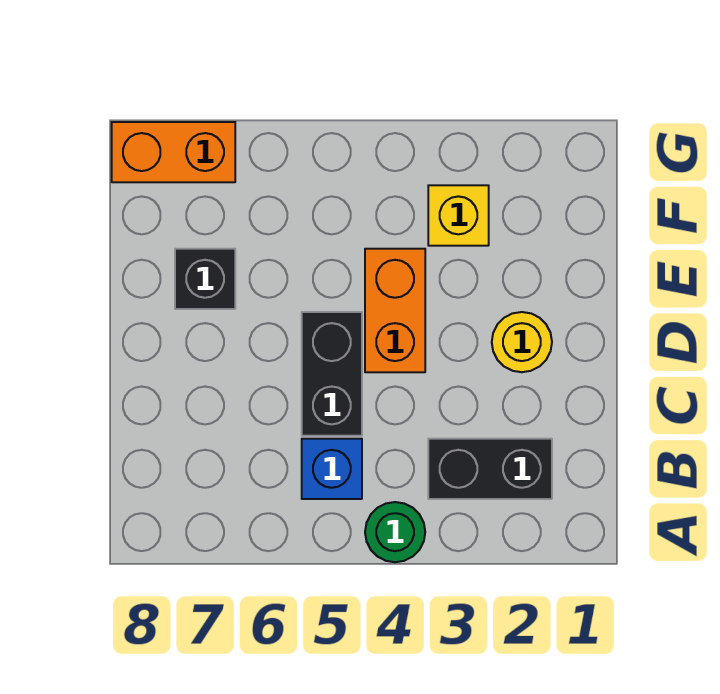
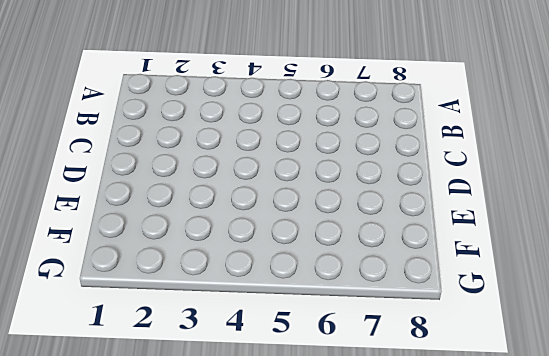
none -> green 1x1 round brick [365,502,425,562]
none -> black 1x2 brick [428,439,552,499]

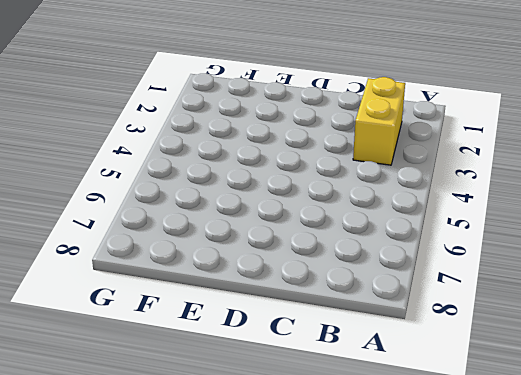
yellow 1x2 brick [353,77,405,165] -> black 1x2 brick [428,439,552,499]
none -> green 1x1 round brick [365,502,425,562]
none -> blue 1x1 brick [302,439,362,499]

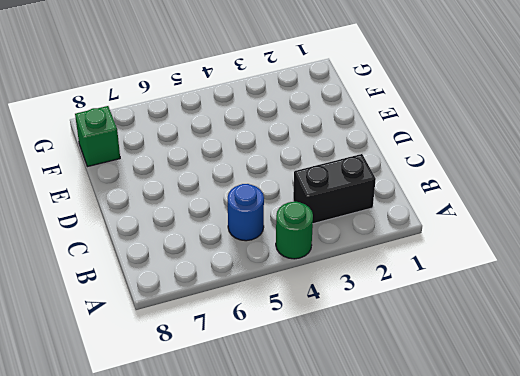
blue 1x1 round brick [228,184,264,241] -> blue 1x1 brick [302,439,362,499]
green 1x1 brick [75,106,120,167] -> none
none -> black 1x2 brick [302,312,362,436]
none -> yellow 1x1 round brick [492,312,552,372]

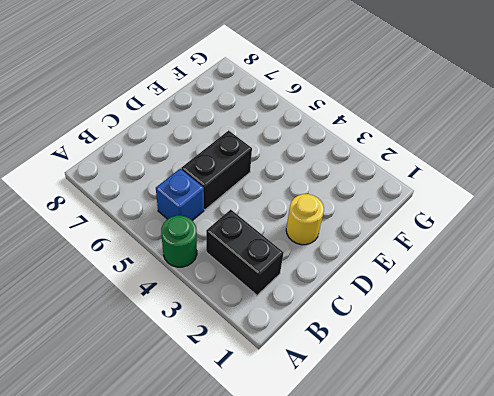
none -> orange 1x2 brick [365,249,425,372]
none -> black 1x1 brick [175,249,235,309]

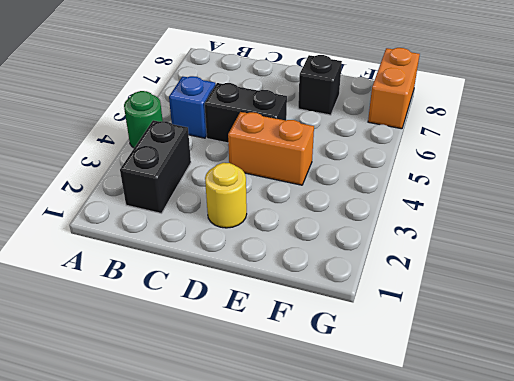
none -> yellow 1x1 brick [428,185,489,246]

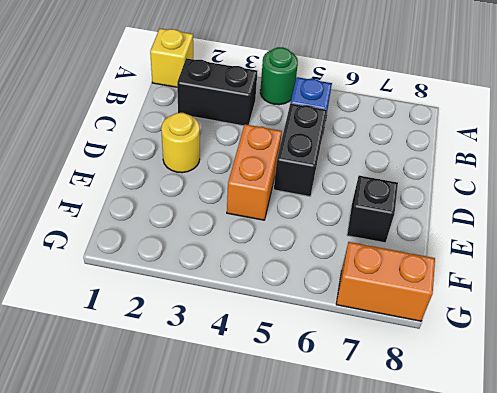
yellow 1x1 brick [150,29,193,87] -> yellow 1x1 brick moved to [428,185,489,246]

